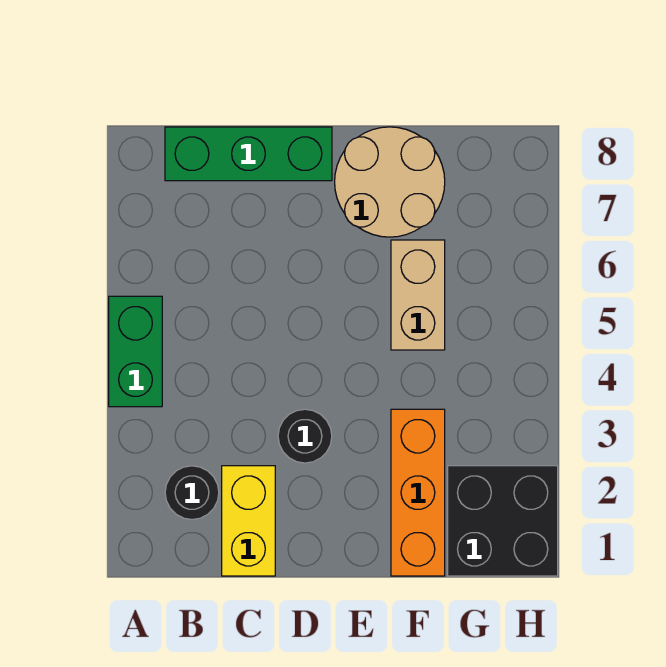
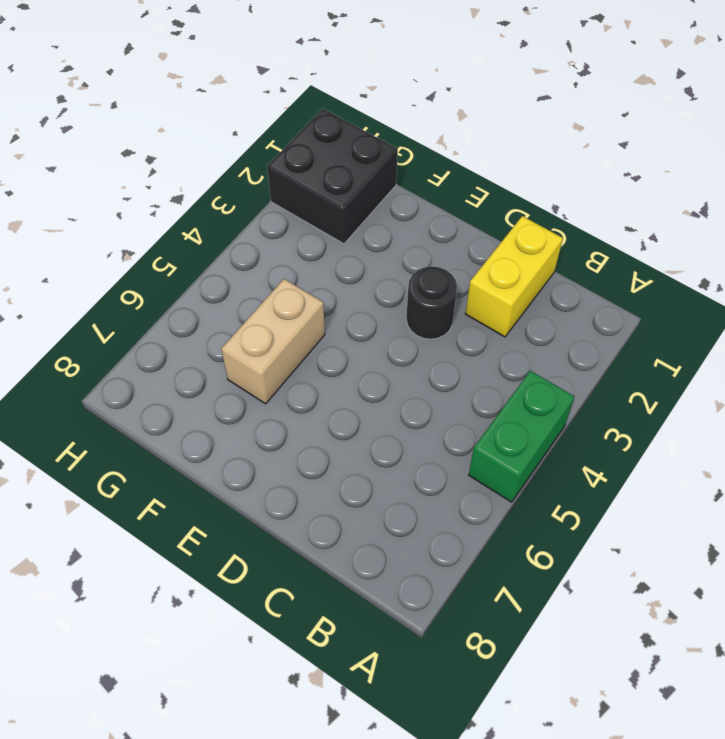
none -> black 1x1 round brick [165,466,219,520]
none -> green 1x3 brick [165,127,332,181]

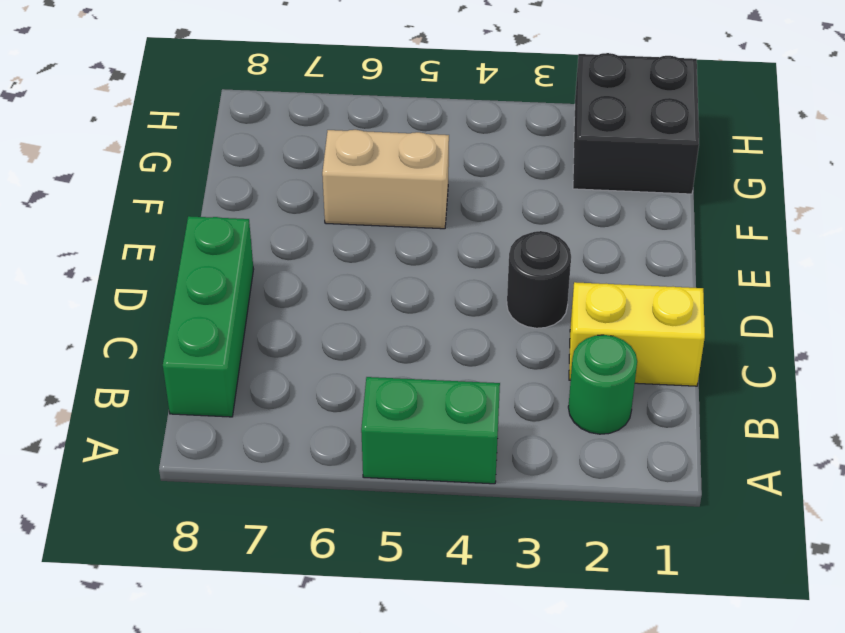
green 1x1 round brick [568,335,637,434] -> black 1x1 round brick [165,466,219,520]
none -> tan 2x2 round brick [335,127,445,237]
none -> orange 1x3 brick [391,409,445,576]

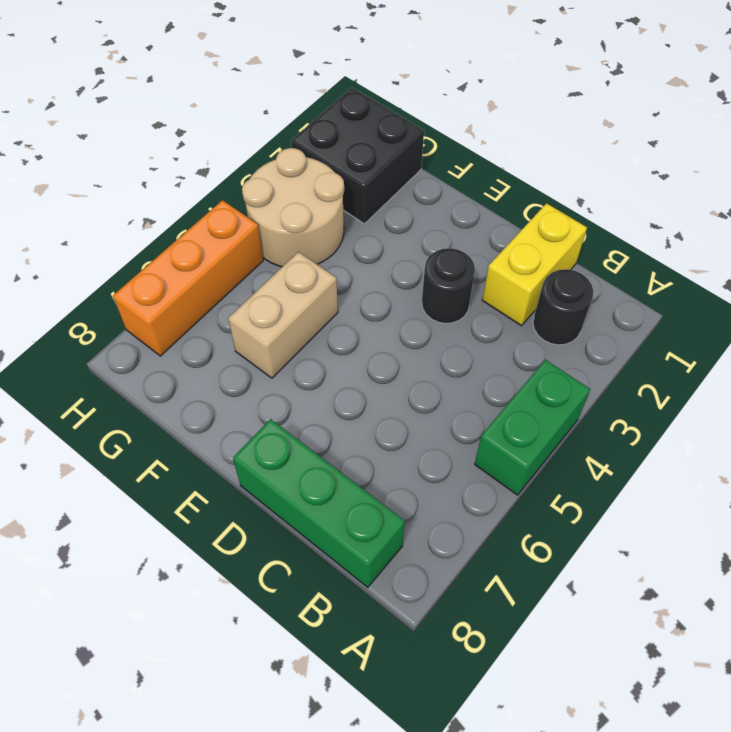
tan 2x2 round brick [242,148,344,267] -> tan 2x2 round brick moved to [335,127,445,237]
orange 1x3 brick [113,200,263,356] -> orange 1x3 brick moved to [391,409,445,576]

